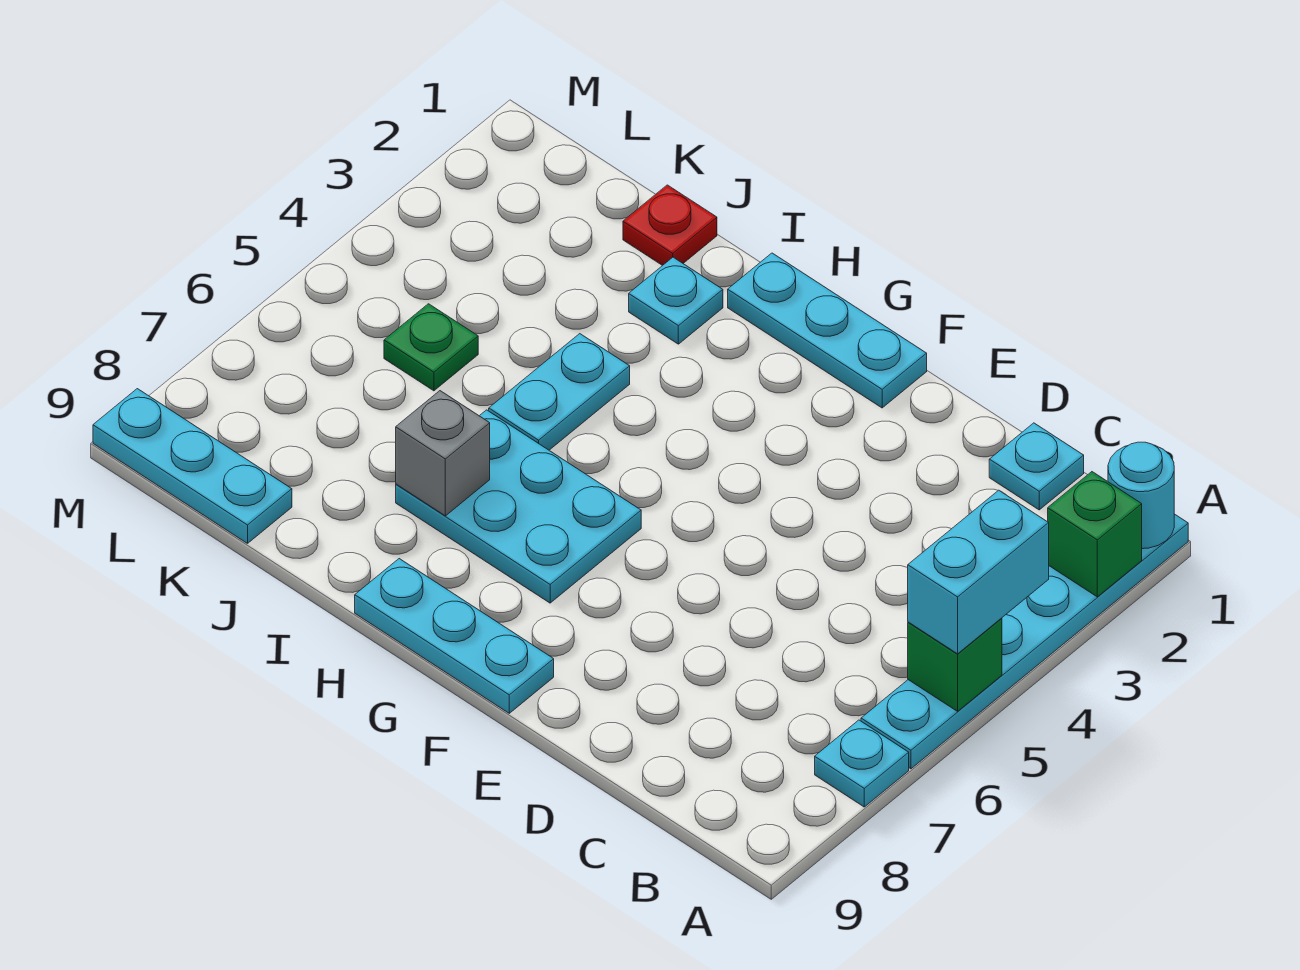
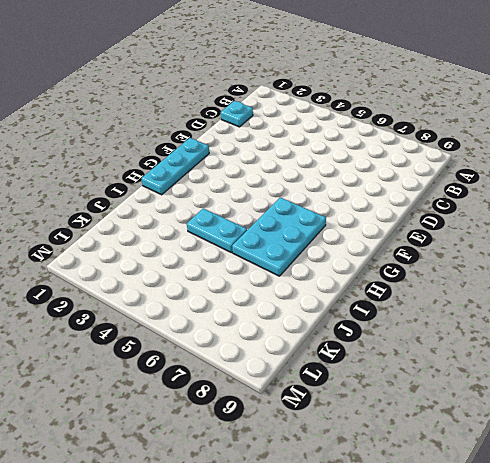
none -> cyan 1x6 plate [861,514,1188,769]
none -> cyan 1x1 plate [815,720,909,807]
none -> cyan 1x3 plate [355,559,554,713]

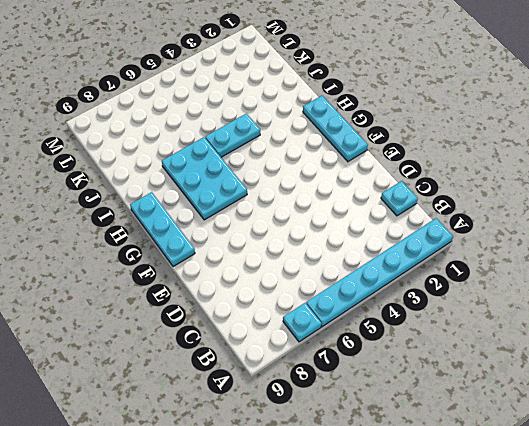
none -> cyan 1x1 plate [629,257,723,344]
none -> red 1x1 plate [623,185,717,266]
none -> green 1x1 plate [384,304,478,391]

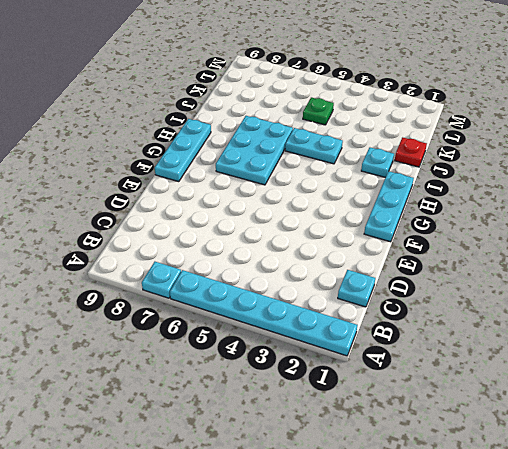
none -> cyan 1x3 plate [93,389,292,543]
none -> cyan 1x1 round brick [1108,442,1174,549]
none -> green 1x1 brick [1048,472,1142,597]

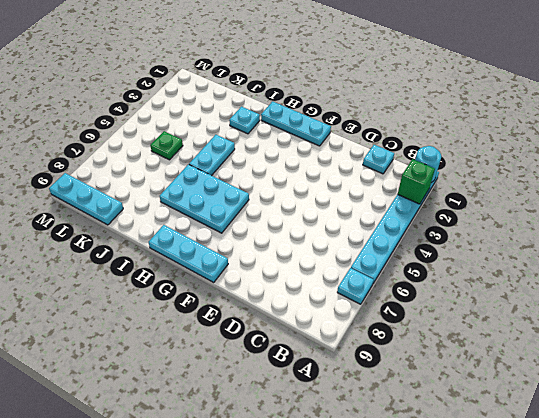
none -> red 1x1 plate [623,185,717,266]
none -> green 1x1 brick [908,618,1002,711]
none -> grey 1x1 brick [396,391,490,516]

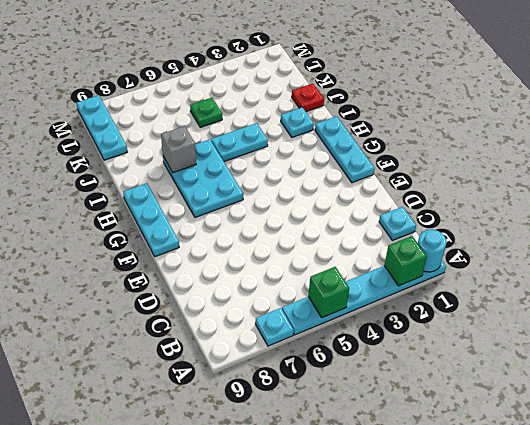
none -> cyan 1x2 brick [908,490,1049,654]

